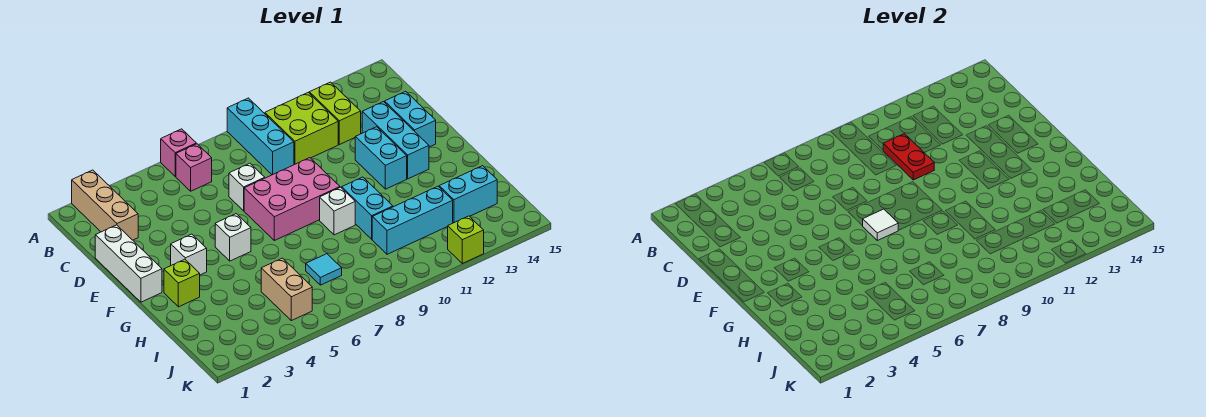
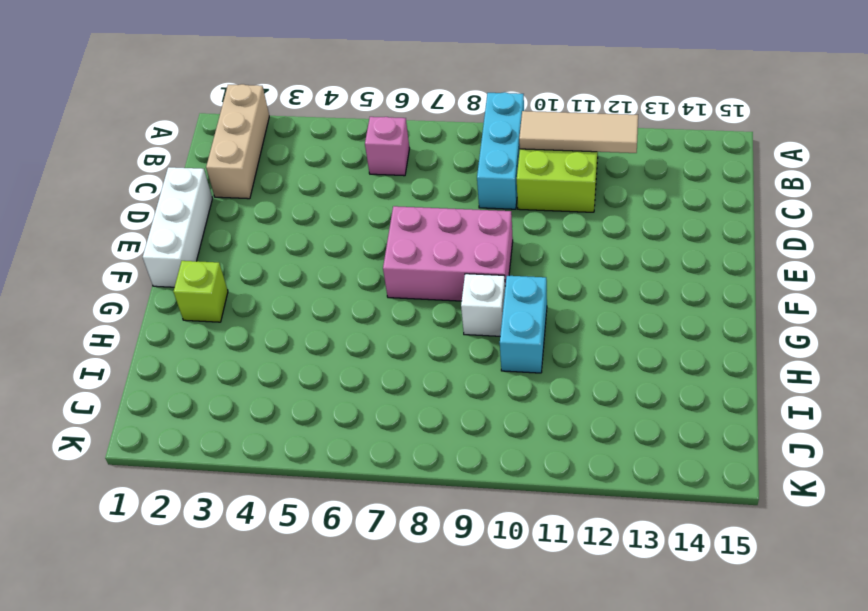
tan 1x3 tile [519,111,638,153] -> none
none -> pink 1x1 brick [161,129,196,176]
none -> lime 1x2 brick [309,82,361,145]
none -> white 1x1 brick [229,163,265,211]

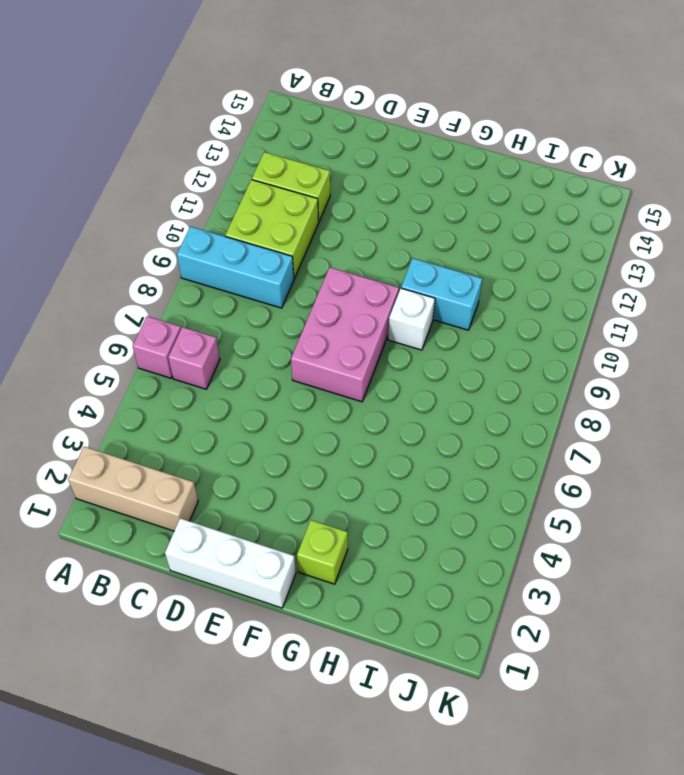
none -> white 1x1 brick [229,163,265,211]
none -> cyan 1x3 brick [362,102,429,179]
none -> cyan 1x2 brick [385,91,436,147]

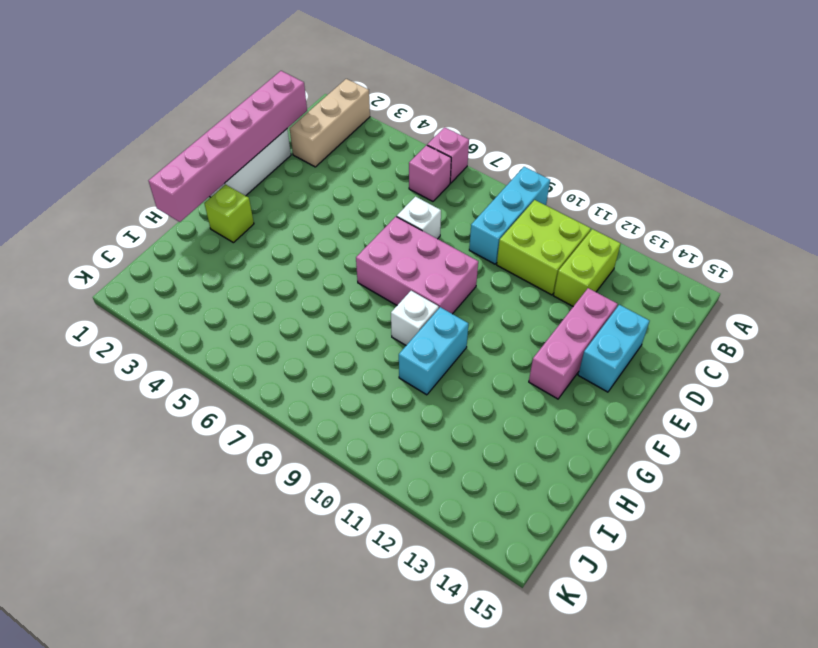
pink 1x6 brick [149,71,307,222] -> none
pink 1x3 brick [529,288,618,399] -> cyan 1x3 brick [362,102,429,179]
none -> cyan 1x2 brick [355,127,407,189]
none -> white 1x1 brick [171,234,207,275]
none -> white 1x1 brick [215,214,251,261]

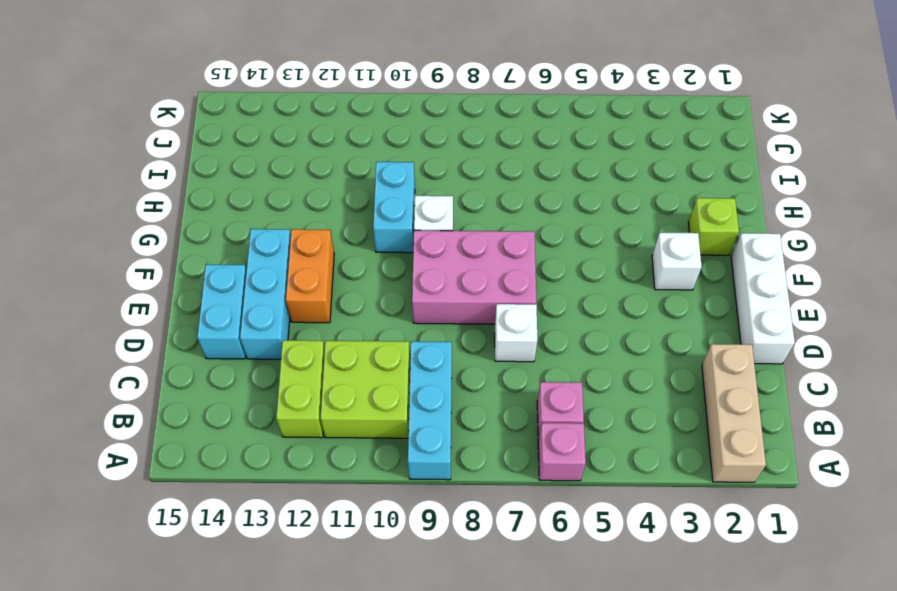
orange 1x2 brick [286,229,334,323] -> cyan 1x2 brick [355,127,407,189]
none -> white 1x1 brick [215,214,251,261]
none -> tan 1x2 brick [261,258,312,321]
none -> cyan 1x1 tile [306,254,342,285]

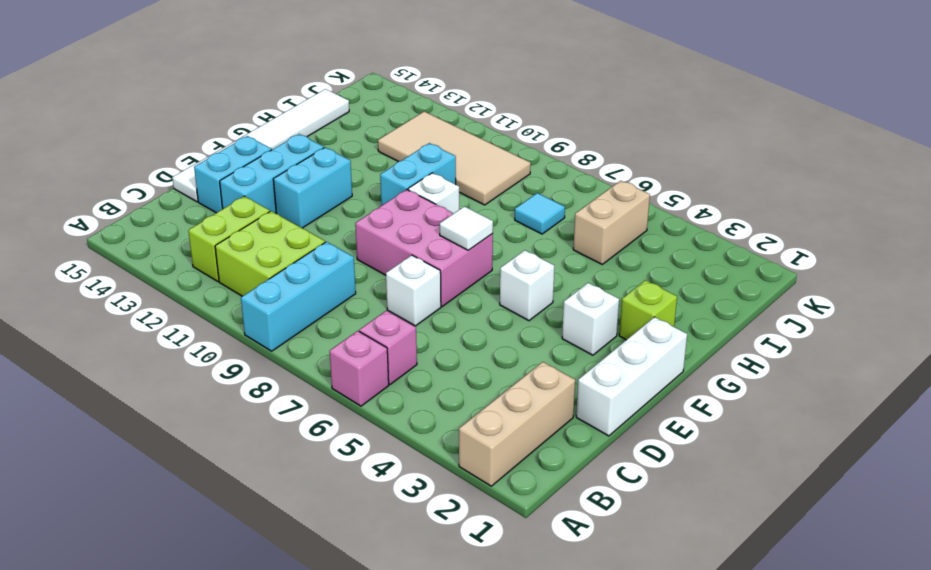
white 1x6 tile [172,89,349,202] -> none
tan 2x4 tile [378,111,531,205] -> cyan 1x3 brick [372,186,453,254]
none -> cyan 1x2 brick [439,166,497,223]
none -> lime 1x1 brick [448,216,484,263]
none -> red 1x2 plate [883,134,934,180]

